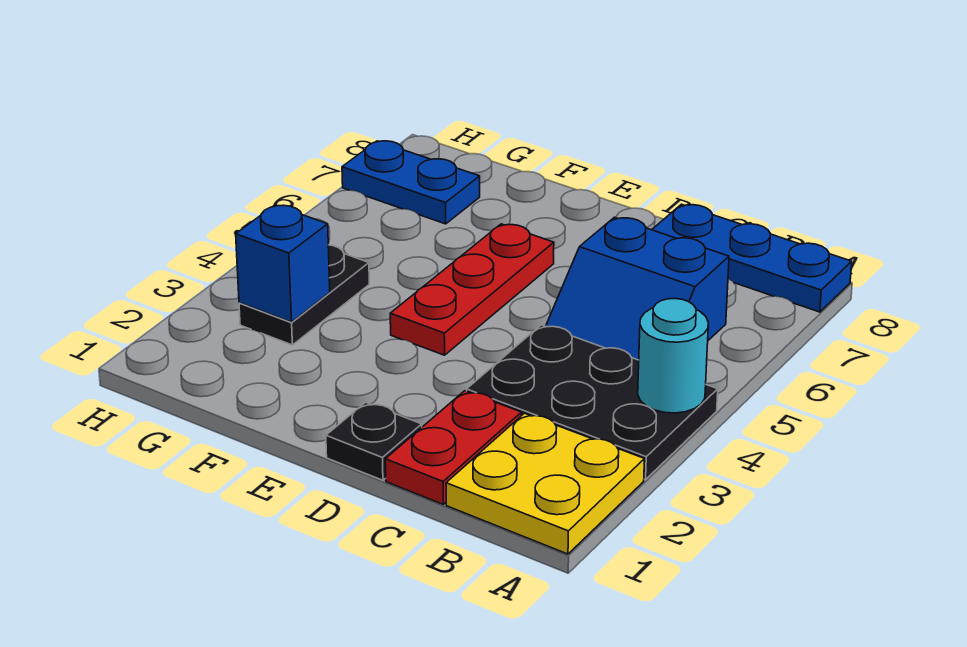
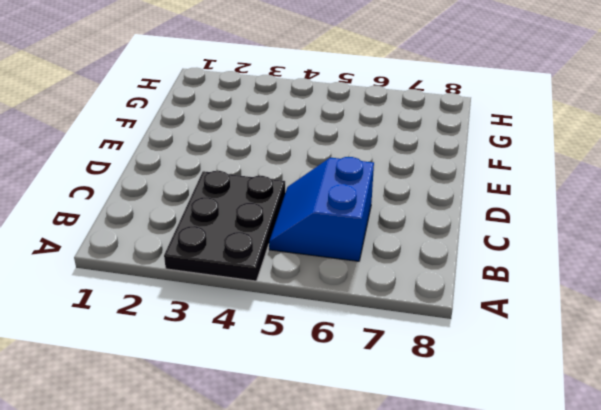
none -> yellow 2x2 plate [446,413,645,554]
none -> blue 1x3 plate [652,204,852,312]

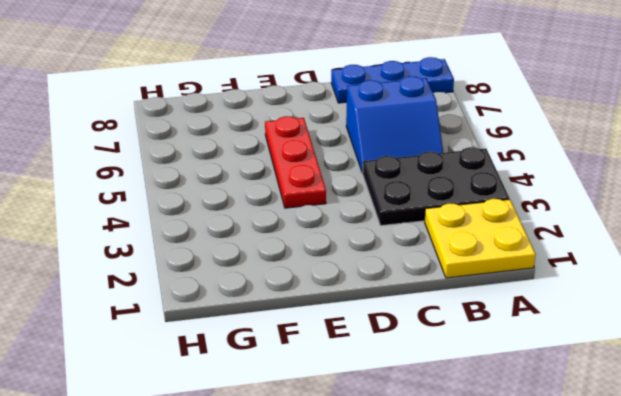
none -> red 1x2 plate [385,391,521,504]
none -> black 1x1 plate [326,402,422,480]

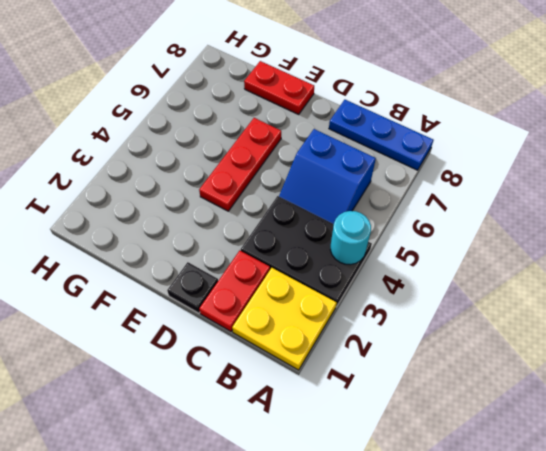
red 1x2 plate [244,61,314,114] -> none
none -> black 1x2 plate [239,245,369,345]
none -> blue 1x2 plate [342,141,480,224]

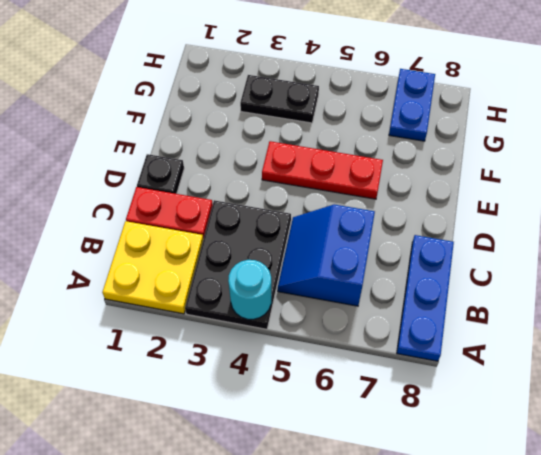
none -> blue 1x1 brick [236,205,330,322]

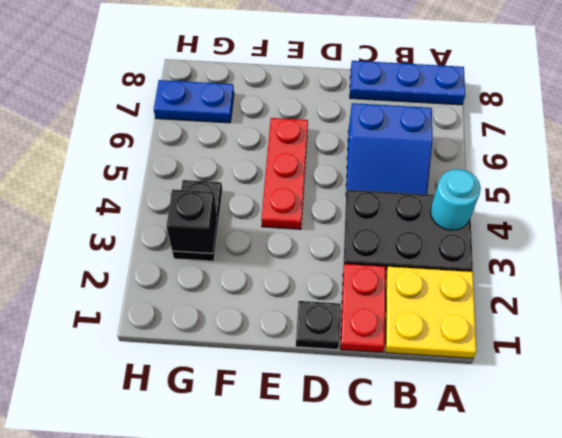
black 1x1 brick [167,189,217,254] -> blue 1x1 brick [236,205,330,322]

